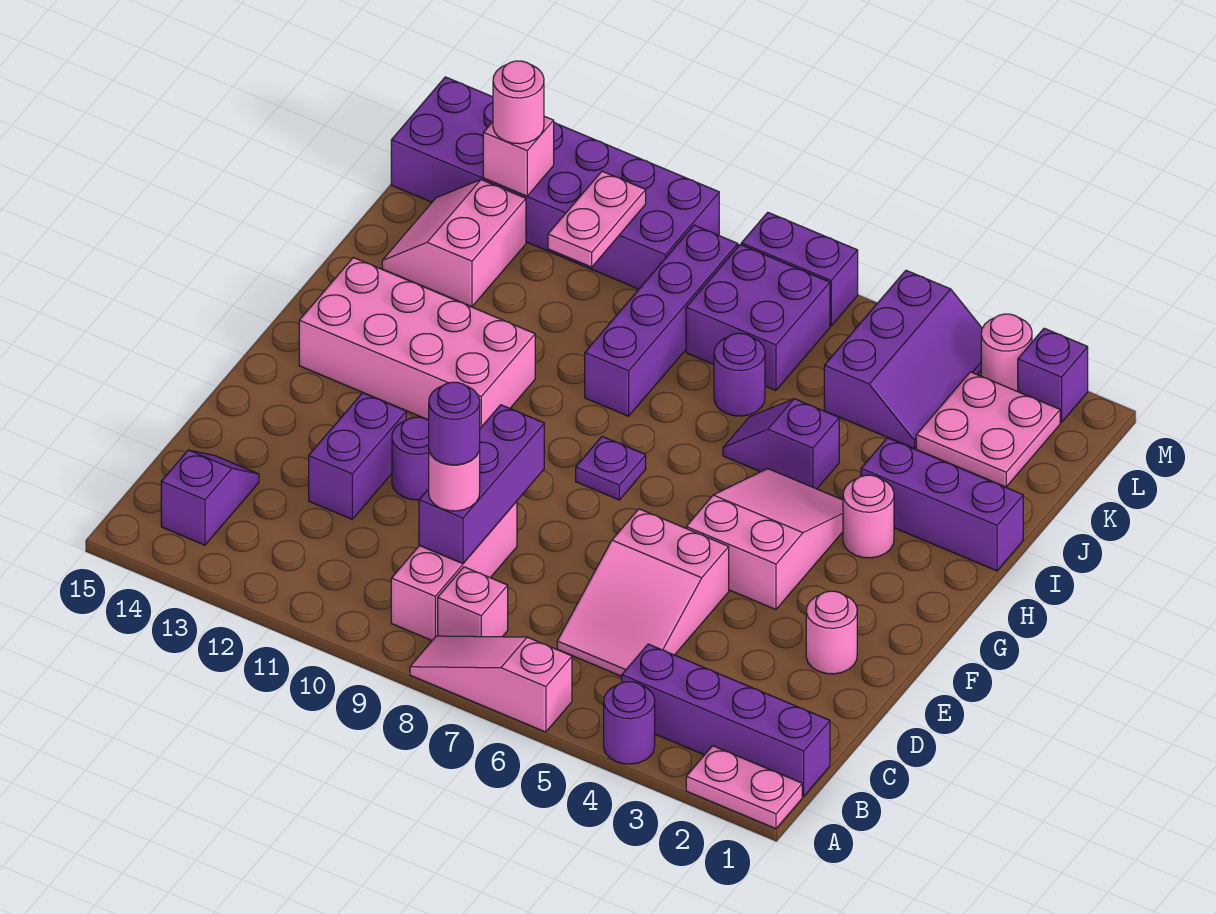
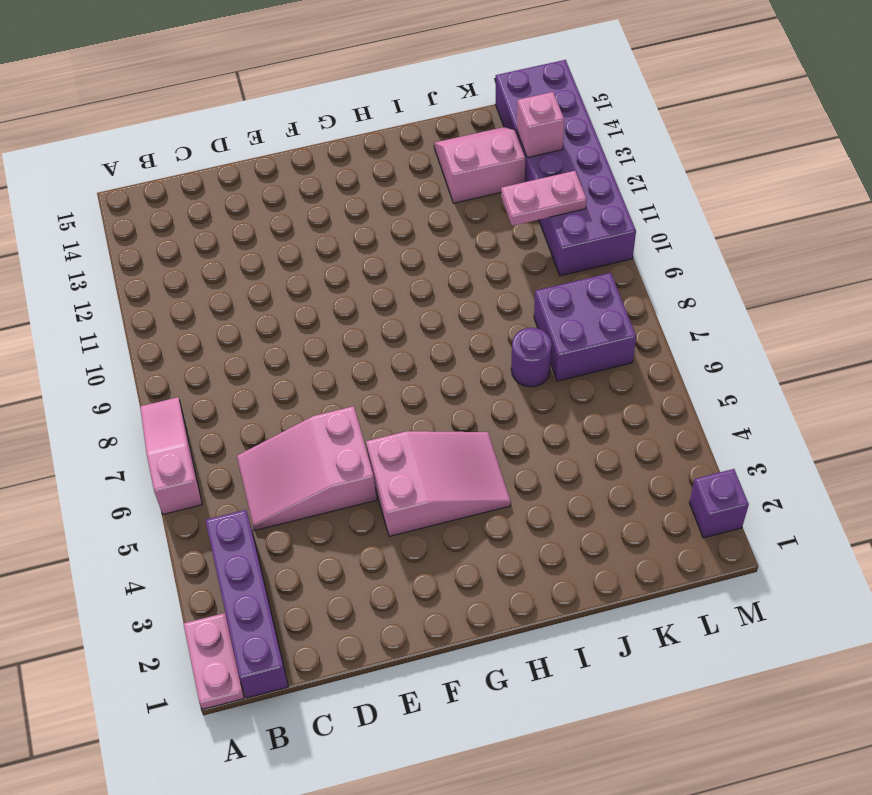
none -> purple 1x1 round brick [604,682,655,764]
none -> pink 1x1 brick [438,567,508,637]
none -> pink 1x3 brick [391,501,517,640]
none -> purple 1x2 slope [161,450,259,545]

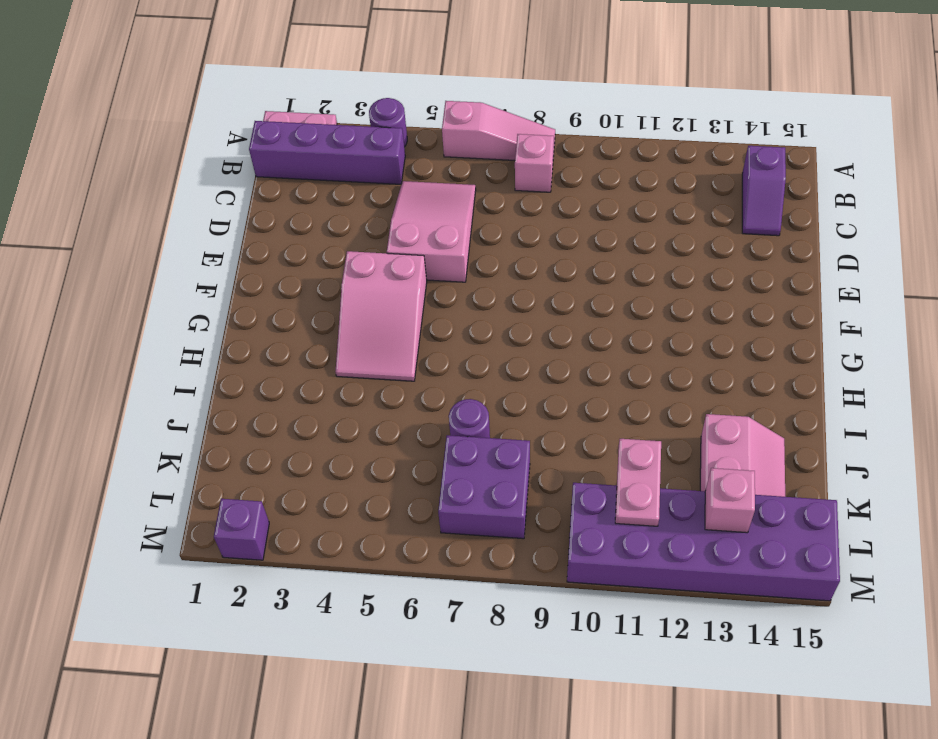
none -> pink 1x3 brick [391,501,517,640]
none -> purple 1x2 brick [309,393,406,519]
none -> pink 1x1 round brick [806,591,857,674]
none -> purple 1x1 round brick [392,417,429,500]

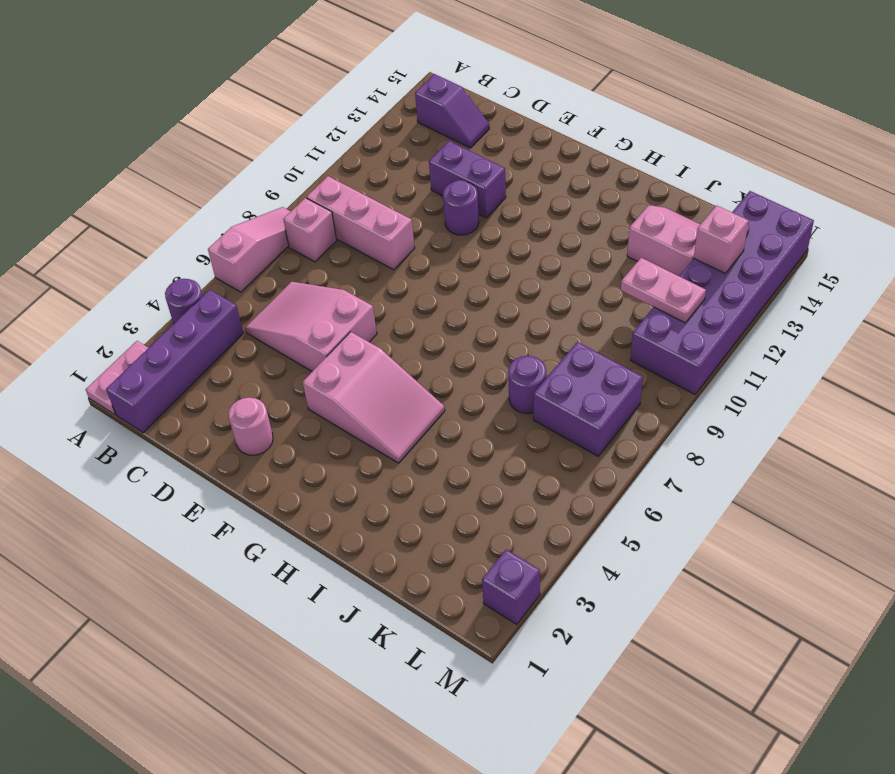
none -> purple 1x1 plate [576,436,646,500]
none -> pink 2x4 brick [299,257,535,428]
none -> pink 1x1 round brick [843,475,894,558]
none -> purple 1x3 brick [861,438,1023,571]

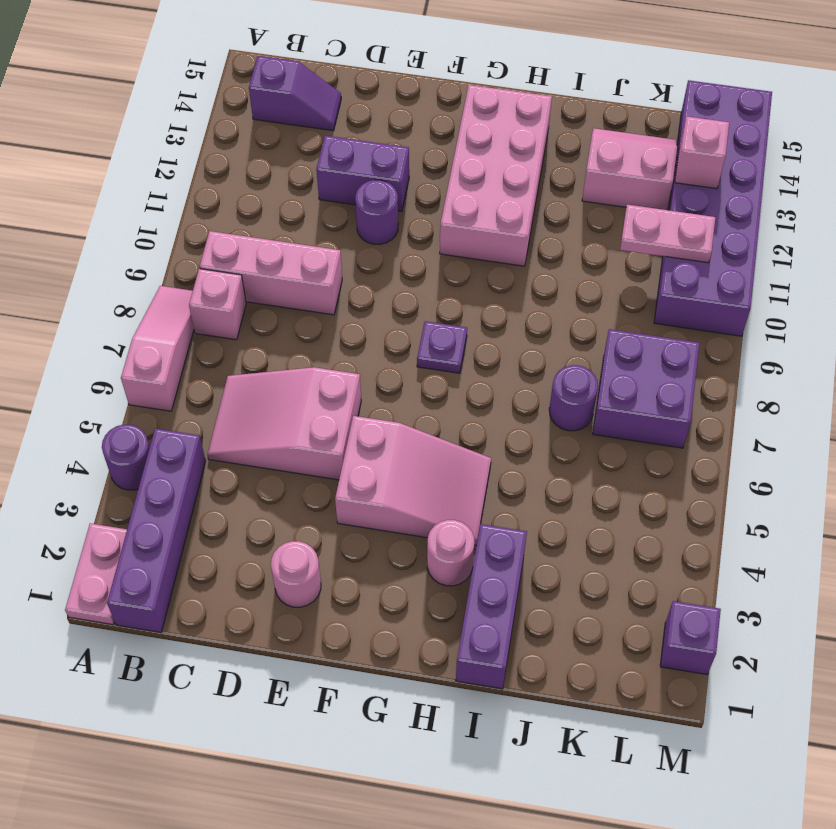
none -> purple 1x2 slope [723,399,839,489]
none -> purple 1x4 brick [585,225,738,416]
none -> pink 2x2 plate [916,372,1060,487]
none -> purple 2x3 slope [824,270,982,448]

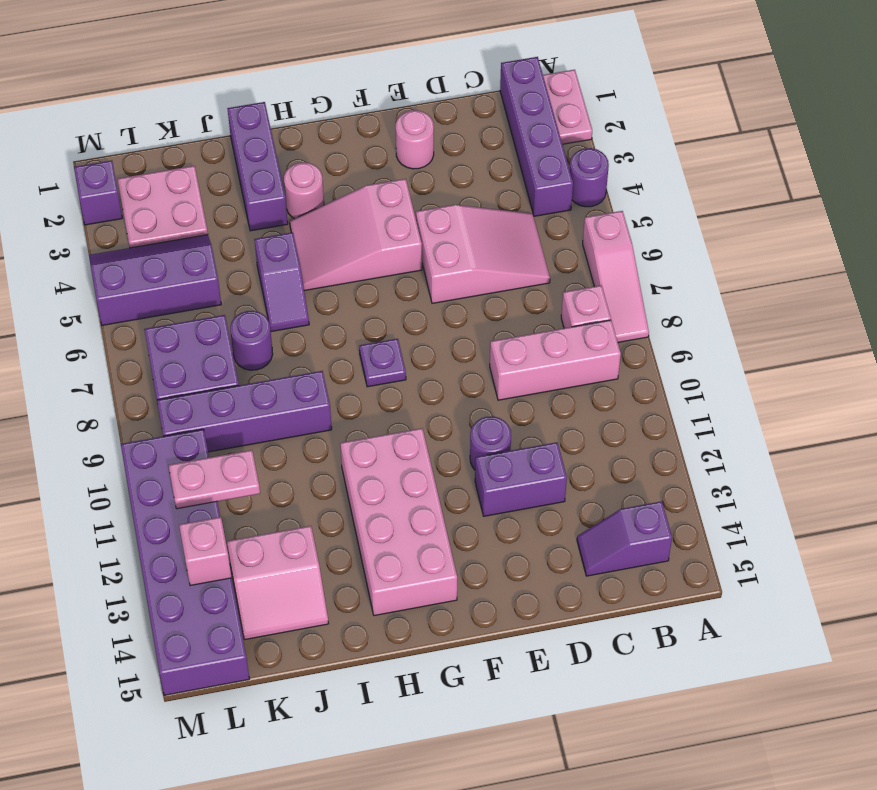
none -> pink 1x1 round brick [981,314,1032,391]
none -> purple 1x2 brick [741,212,858,326]
none -> purple 1x3 brick [419,405,544,564]
none -> pink 1x1 round brick [429,448,480,511]

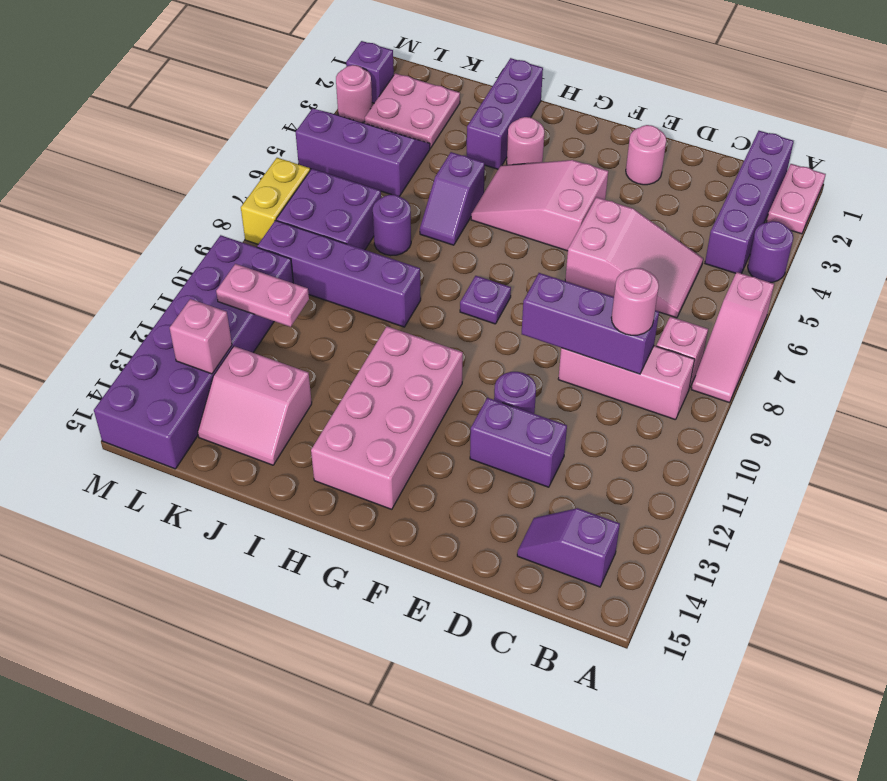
yellow 1x2 brick [241,158,310,244] -> purple 1x2 brick [741,212,858,326]
none -> pink 1x1 round brick [493,61,544,144]
none -> purple 1x1 round brick [429,382,480,465]

